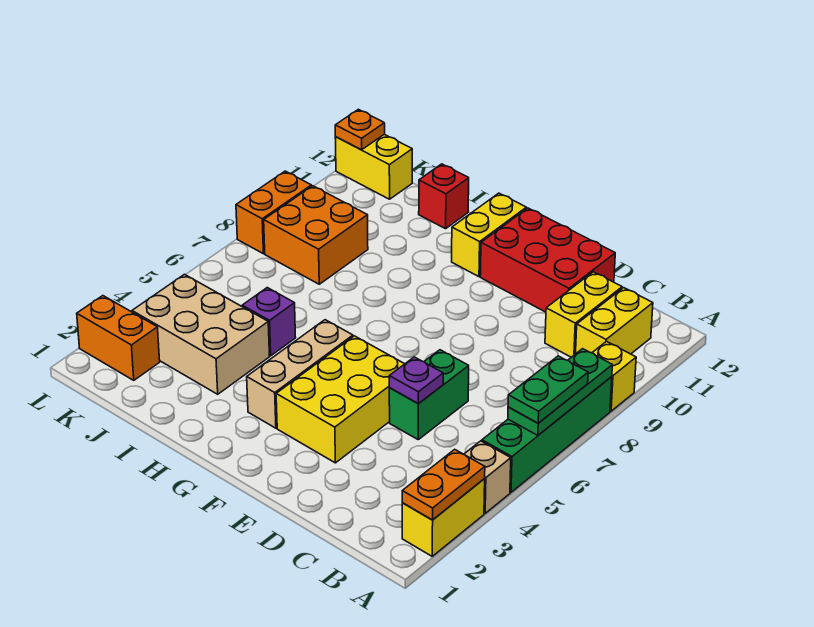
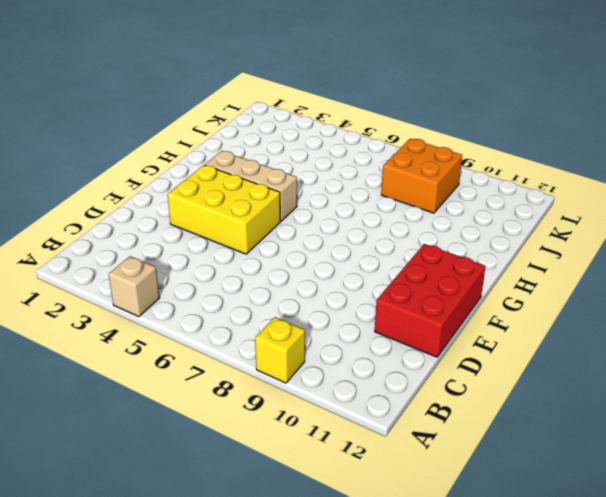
none -> yellow 1x2 brick [402,479,485,556]
none -> green 1x4 brick [482,377,612,492]
none -> yellow 1x2 brick [576,288,653,354]

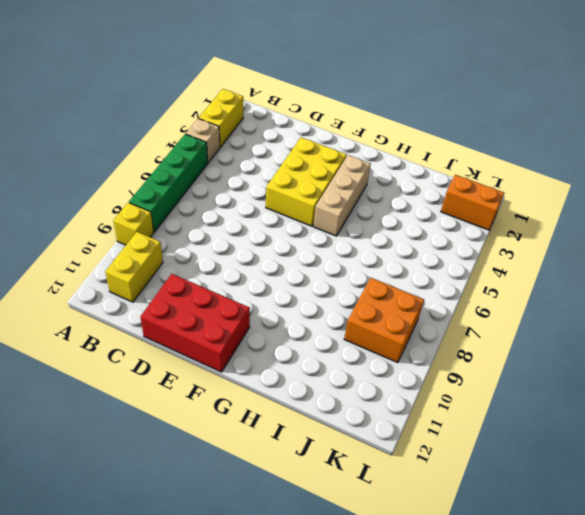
none -> yellow 1x2 brick [545,272,622,357]
none -> green 1x2 brick [389,350,469,440]
none -> yellow 1x2 brick [452,193,526,277]

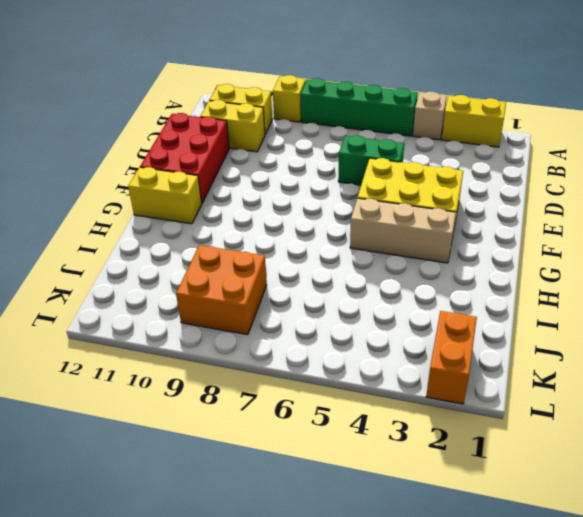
none -> tan 2x3 brick [132,274,270,394]
none -> purple 1x1 brick [242,288,296,356]
none -> red 1x1 brick [419,164,469,229]

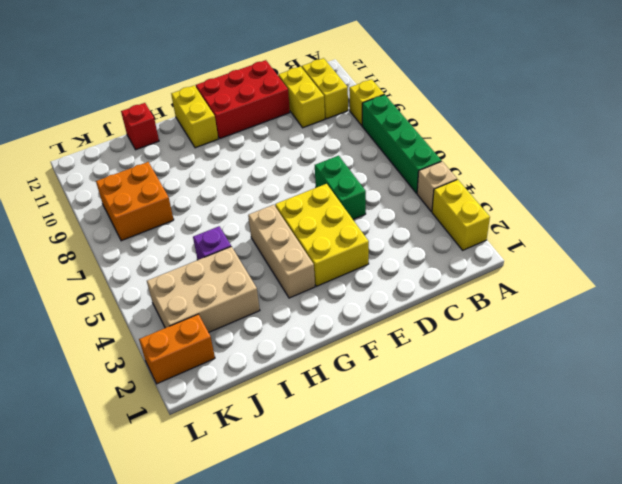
none -> yellow 1x2 brick [335,134,412,199]
none -> orange 1x2 brick [236,171,311,254]
none -> orange 1x2 plate [402,449,485,520]

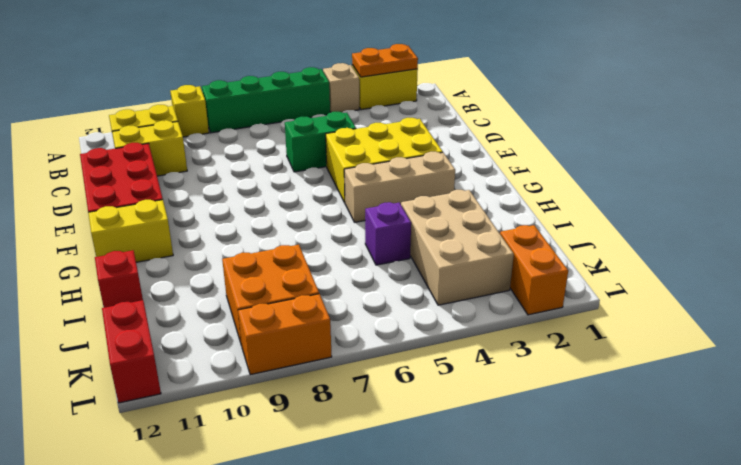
red 1x2 brick [102,300,161,403] -> yellow 1x2 brick [335,134,412,199]
none -> green 1x3 plate [508,349,612,435]
none -> purple 1x1 plate [389,357,443,404]
none -> orange 1x1 plate [335,109,385,150]

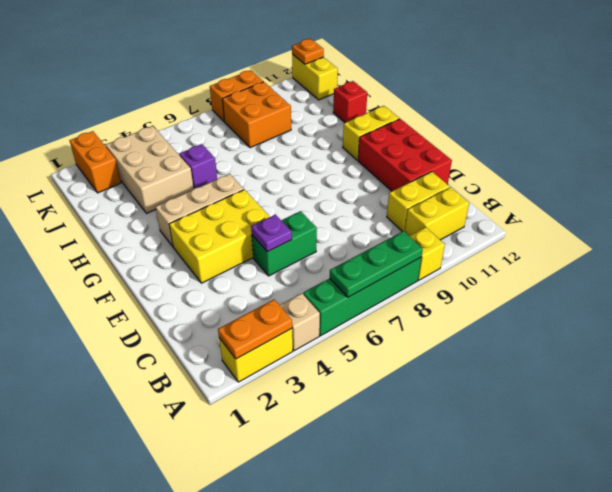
none -> green 1x2 plate [508,356,588,423]

